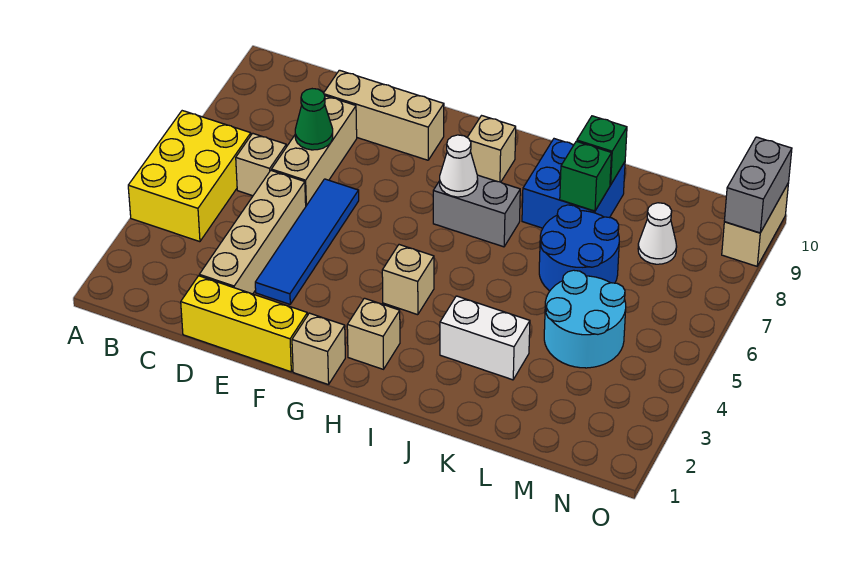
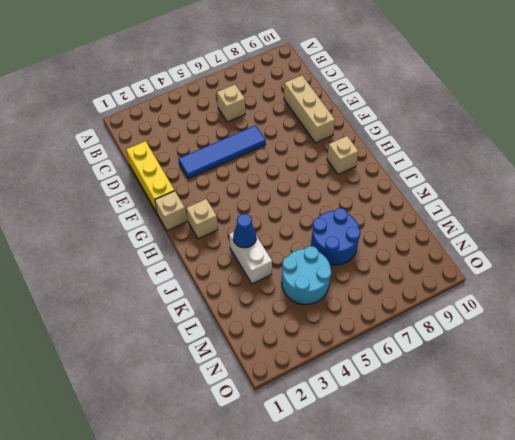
blue 1x1 cone [233,214,256,248] -> none
none -> yellow 2x3 brick [128,111,251,242]
none -> tan 1x4 brick [199,170,306,294]
none -> tan 1x3 brick [271,96,357,206]

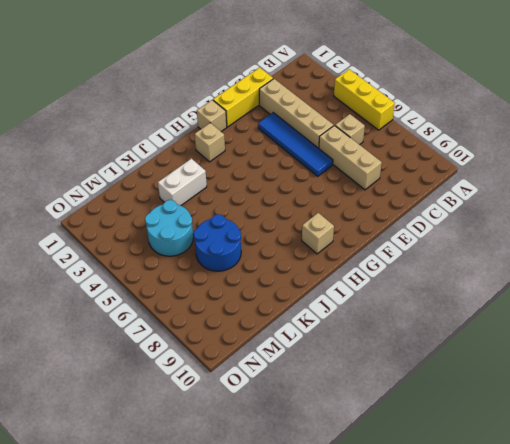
yellow 1x3 brick [334,69,395,130] -> yellow 2x3 brick [128,111,251,242]
none -> tan 1x3 brick [324,70,444,160]
none -> tan 1x1 brick [382,245,434,315]
none -> grey 1x2 brick [433,175,520,247]

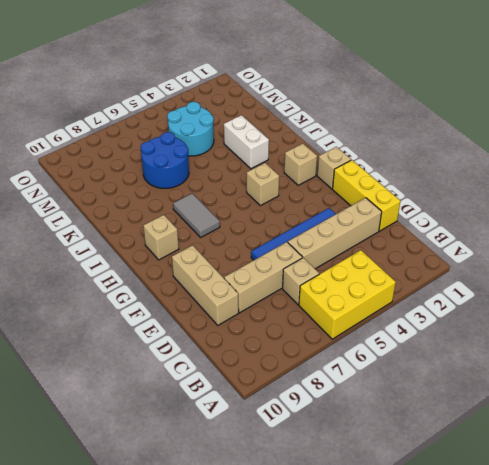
grey 1x2 tile [173,193,220,237] -> grey 1x2 brick [433,175,520,247]
none -> blue 2x2 brick [522,139,625,228]
none -> white 1x1 cone [638,203,677,264]
none -> tan 1x2 brick [722,183,789,266]

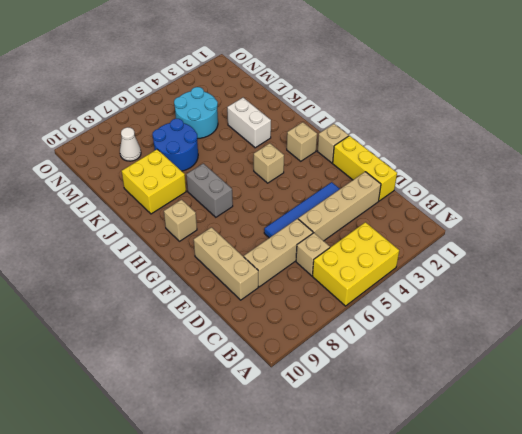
yellow 2x2 brick [122,149,186,214] -> blue 2x2 brick [522,139,625,228]
none -> tan 1x2 brick [722,183,789,266]
none -> green 1x1 cone [295,89,333,150]
none -> white 1x1 cone [440,135,478,197]

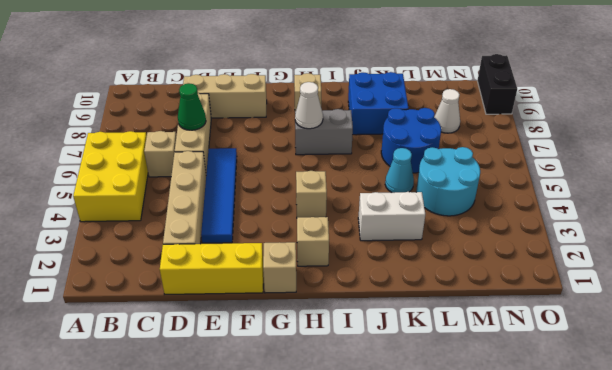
cyan 1x1 cone [385,148,414,193] -> none
black 1x2 brick [477,54,517,114] -> tan 1x2 brick [722,183,789,266]
none -> green 1x1 brick [560,141,612,211]
none -> green 1x1 brick [577,116,627,185]
none -> grey 1x2 brick [724,137,792,233]

